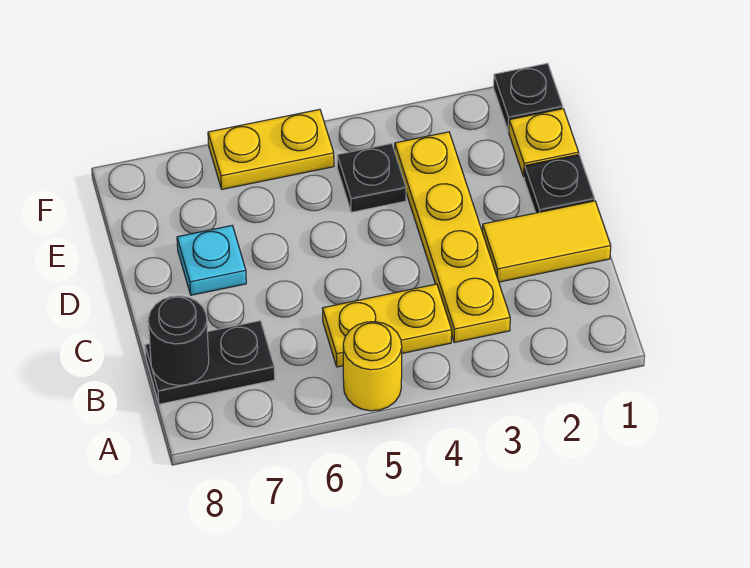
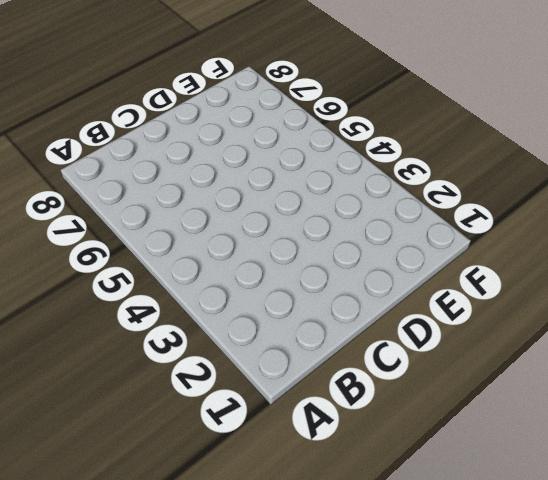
none -> yellow 1x1 round brick [343,322,402,411]
none -> yellow 1x4 plate [395,132,510,342]
none -> yellow 1x2 plate [323,284,452,367]

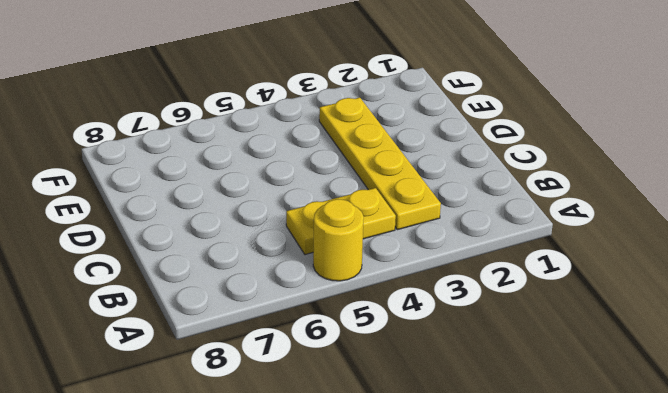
none -> black 1x2 plate [145,321,275,404]
none -> yellow 1x2 tile [482,201,611,282]
none -> black 1x1 plate [524,154,595,213]

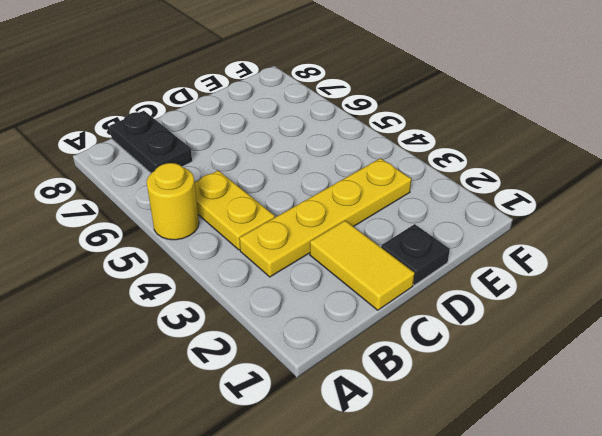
none -> cyan 1x1 plate [177,226,246,295]
none -> yellow 1x1 plate [509,109,579,177]
none -> black 1x1 plate [337,144,406,212]

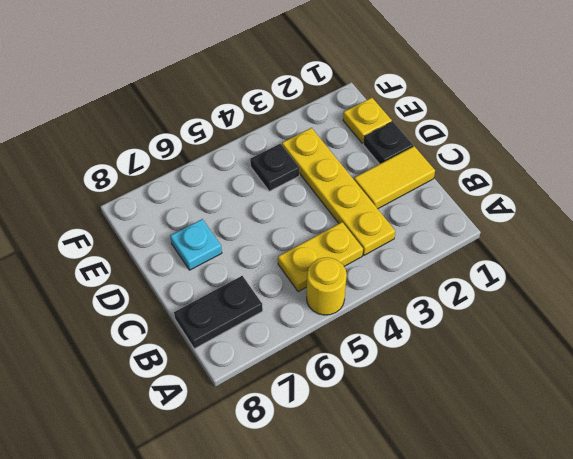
none -> black 1x1 plate [494,63,563,131]
none -> yellow 1x2 plate [208,109,334,189]
none -> black 1x1 round brick [148,296,209,385]

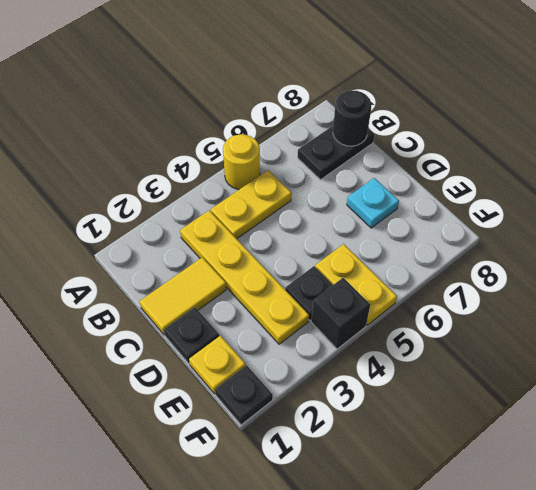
yellow 1x2 plate [315,244,397,325] -> yellow 1x2 plate turned to [208,109,334,189]
black 1x1 brick [311,278,370,349] -> none

